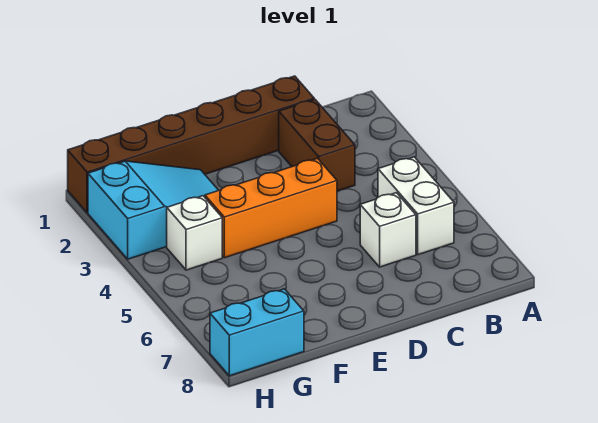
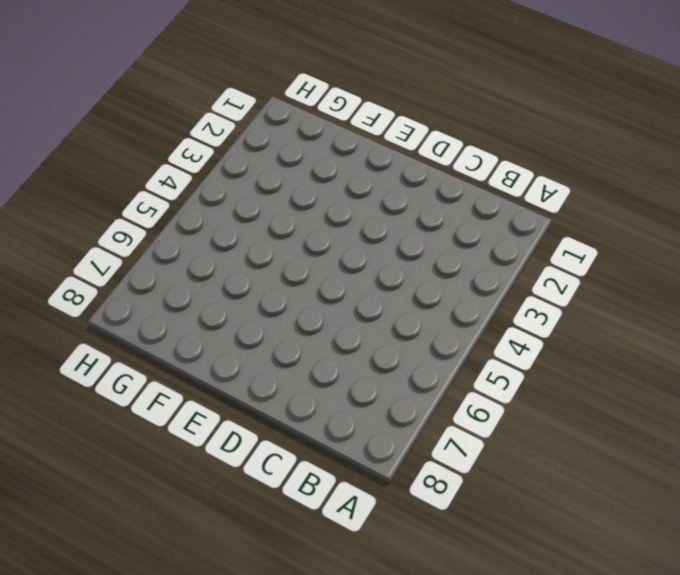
none -> white 1x2 brick [378,157,454,255]
none -> brown 1x6 brick [68,76,314,213]

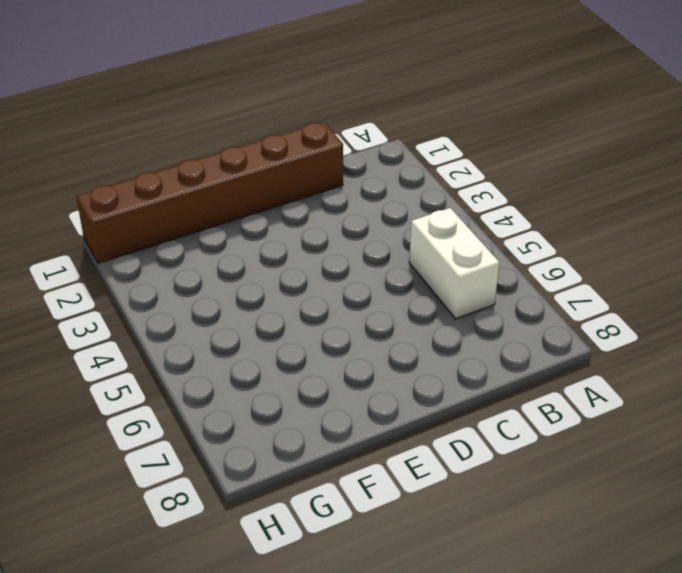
none -> brown 1x2 brick [279,99,355,191]
none -> white 1x1 brick [360,193,416,267]

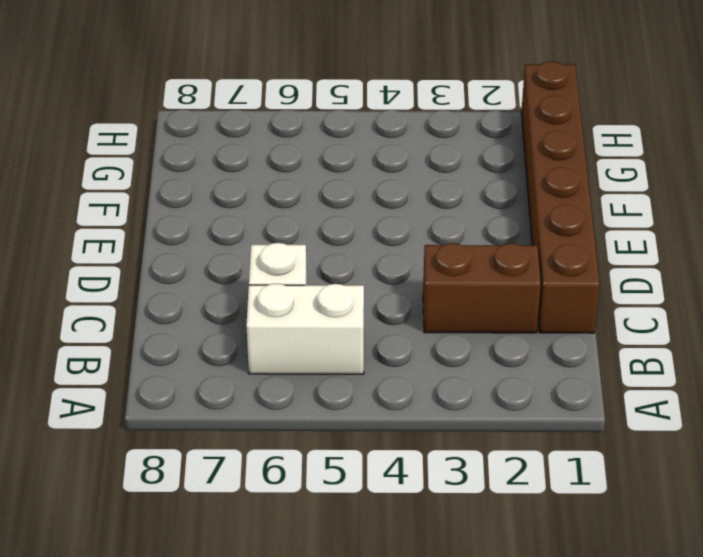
none -> orange 1x3 brick [205,158,337,258]
none -> cyan 2x3 slope [88,161,218,259]

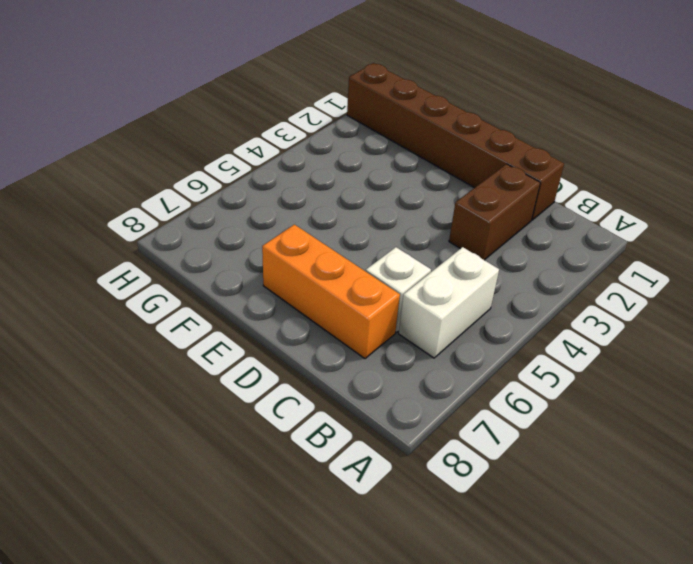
orange 1x3 brick [262,225,400,359] -> orange 1x3 brick moved to [205,158,337,258]
none -> cyan 2x3 slope [88,161,218,259]
none -> white 1x1 brick [167,196,222,270]

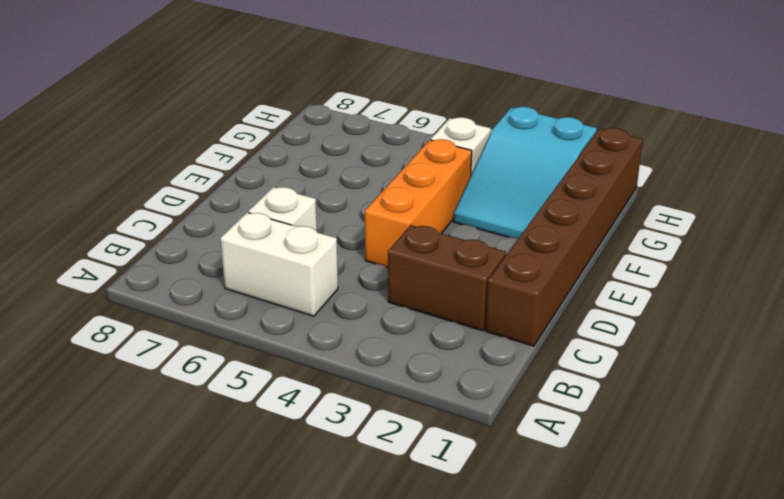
none -> cyan 1x2 brick [210,289,304,376]

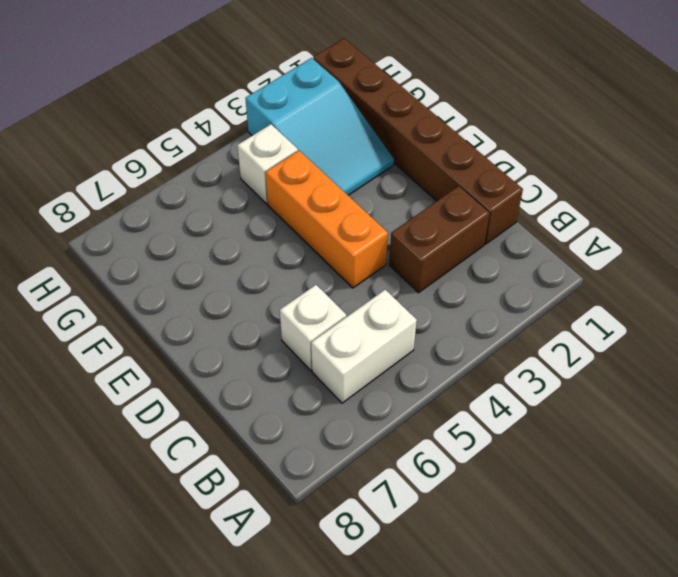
none -> cyan 1x2 brick [210,289,304,376]

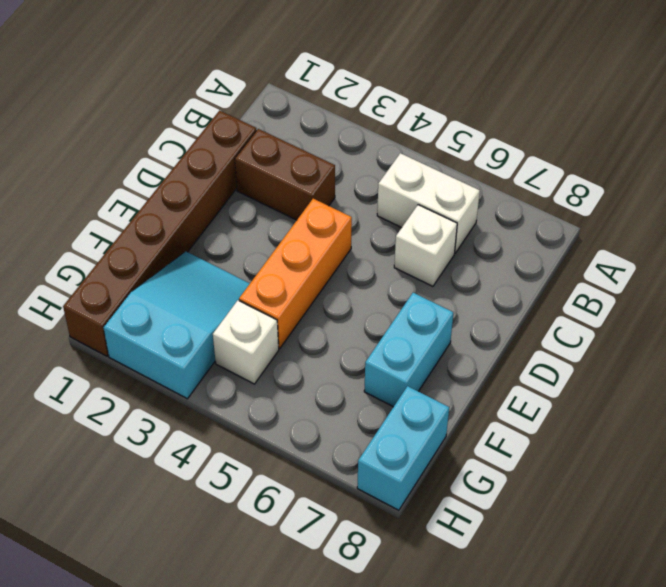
cyan 1x2 brick [364,293,453,407] -> none

